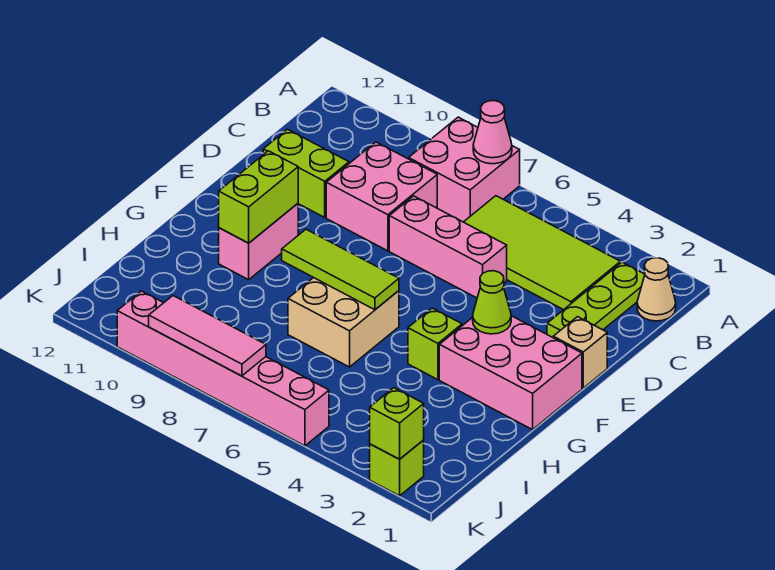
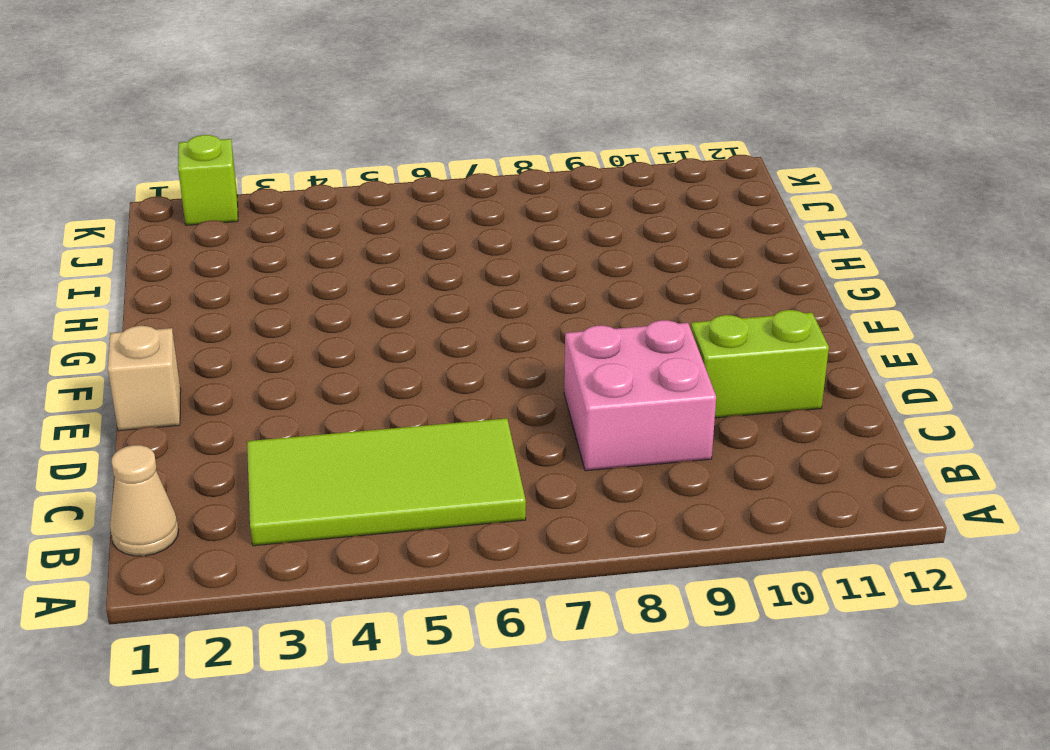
none -> pink 2x2 brick [409,117,520,222]
none -> lime 1x3 plate [547,262,645,337]
none -> pink 1x3 brick [389,196,507,298]

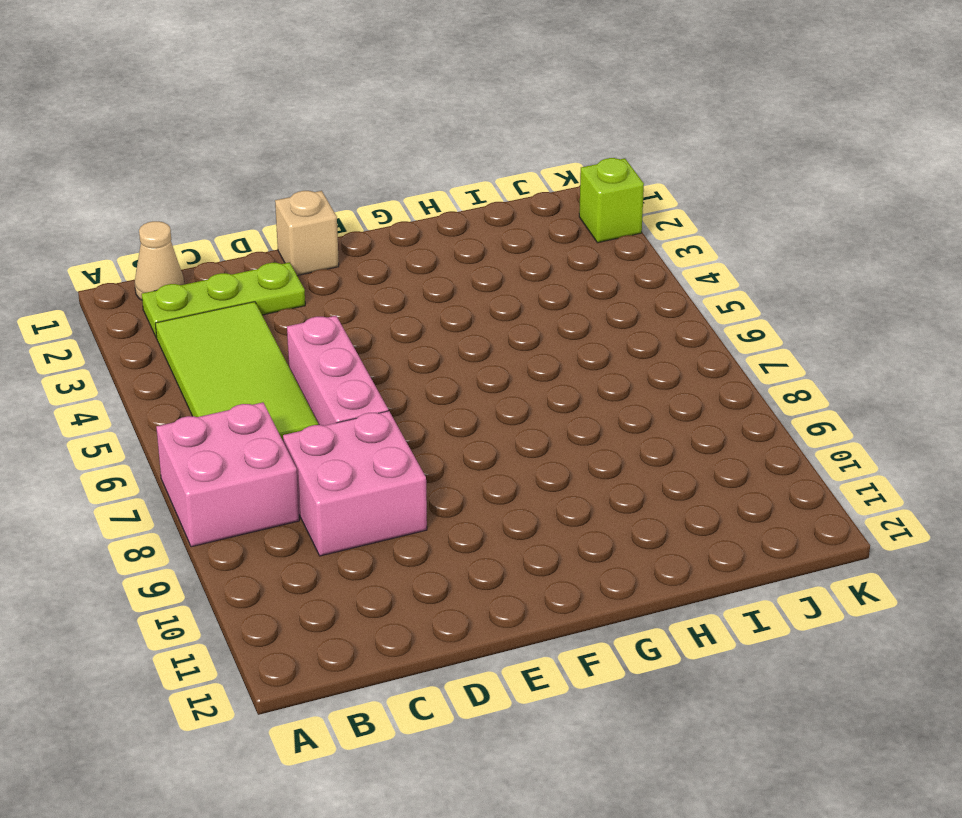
none -> lime 1x2 brick [263,129,349,217]
none -> pink 2x3 brick [439,316,582,430]
none -> pink 1x2 brick [219,204,298,280]

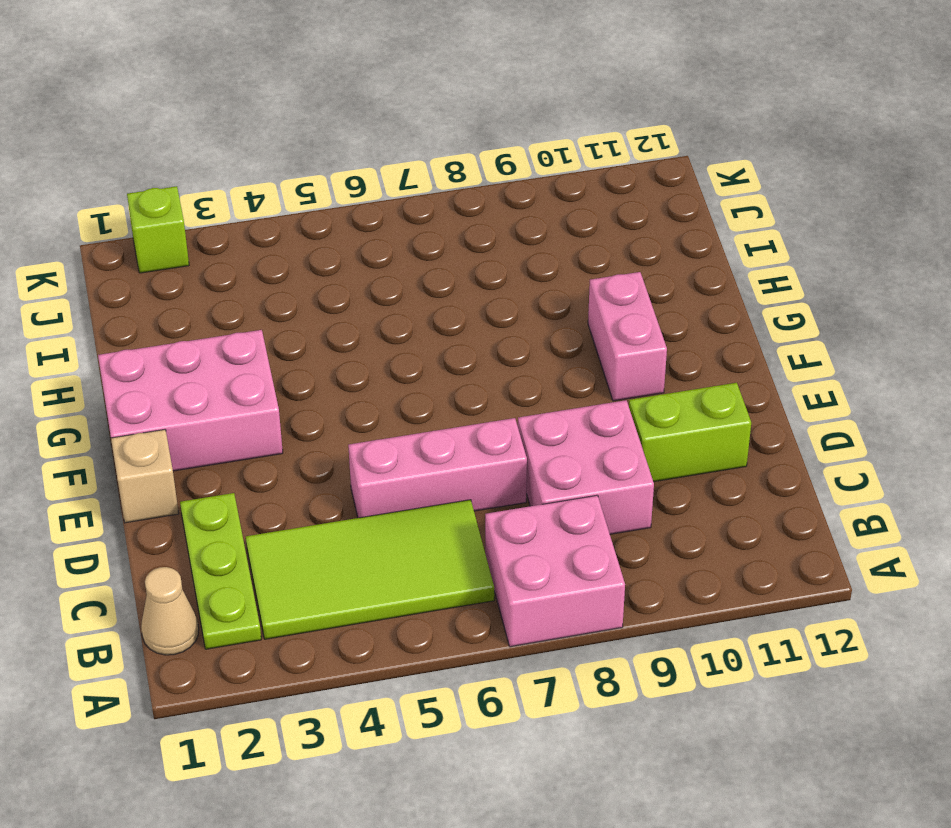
none -> lime 1x1 brick [408,308,462,380]
none -> tan 2x2 brick [288,278,399,367]
none -> pink 1x6 brick [117,291,329,446]

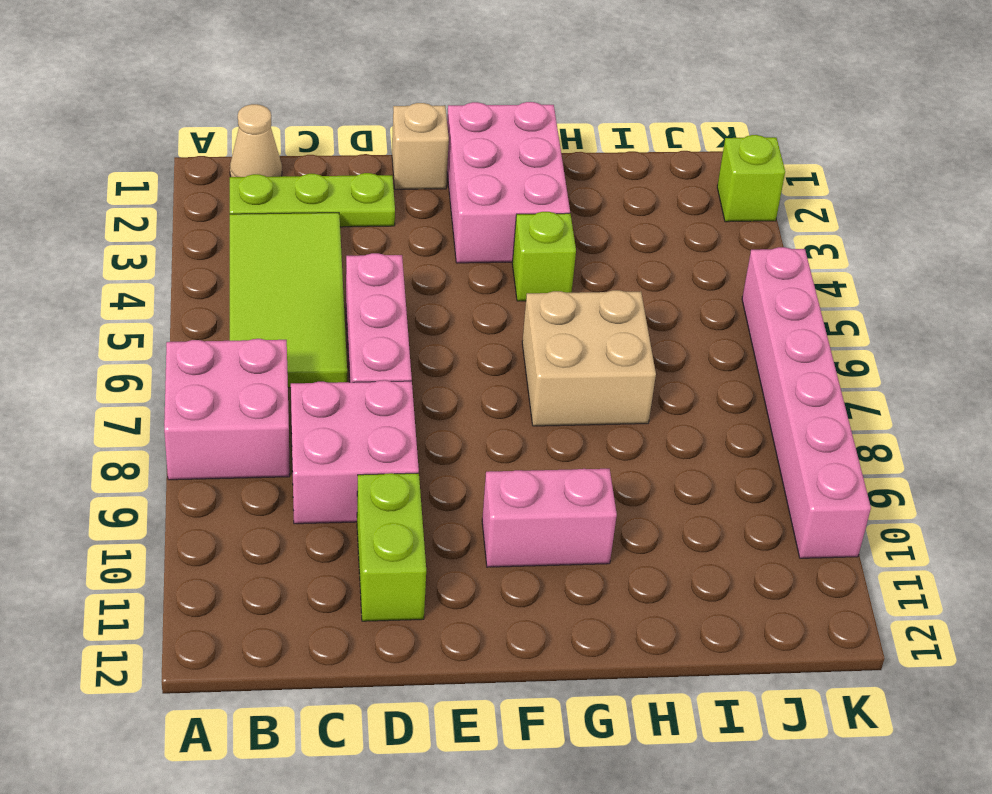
none -> pink 1x1 cone [473,101,512,164]
none -> lime 1x1 cone [473,271,511,334]
none -> lime 1x2 brick [219,151,298,243]

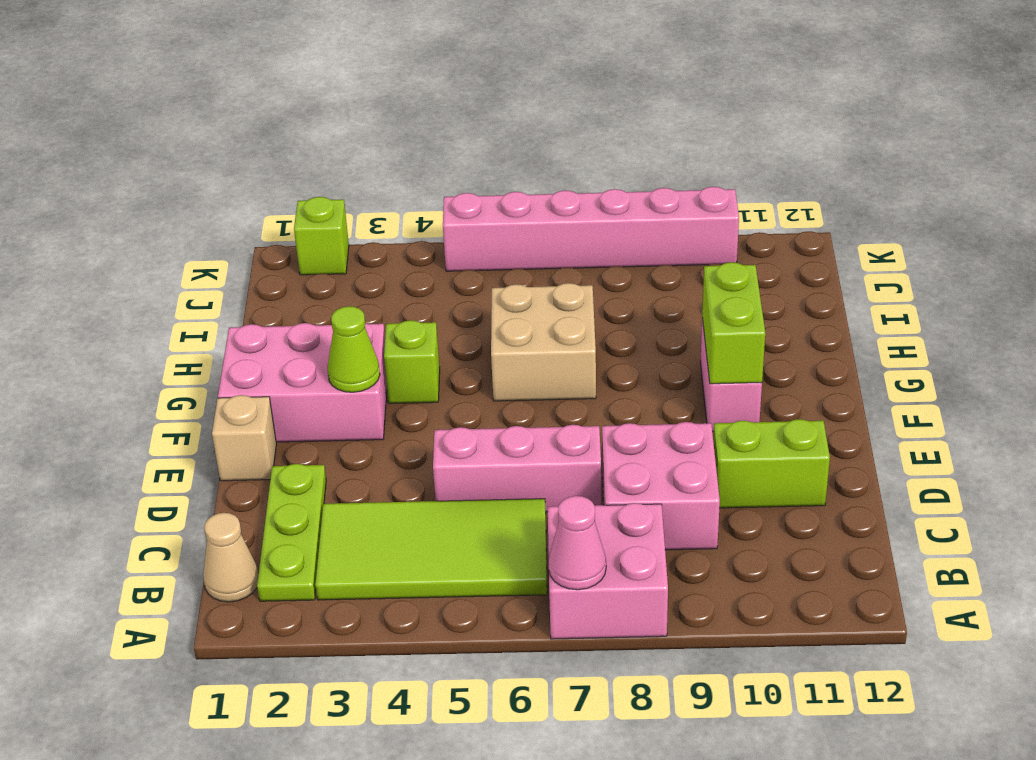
none -> lime 1x3 tile [282,229,399,310]
none -> lime 1x1 brick [370,388,424,459]
none -> pink 1x3 tile [149,296,266,376]

